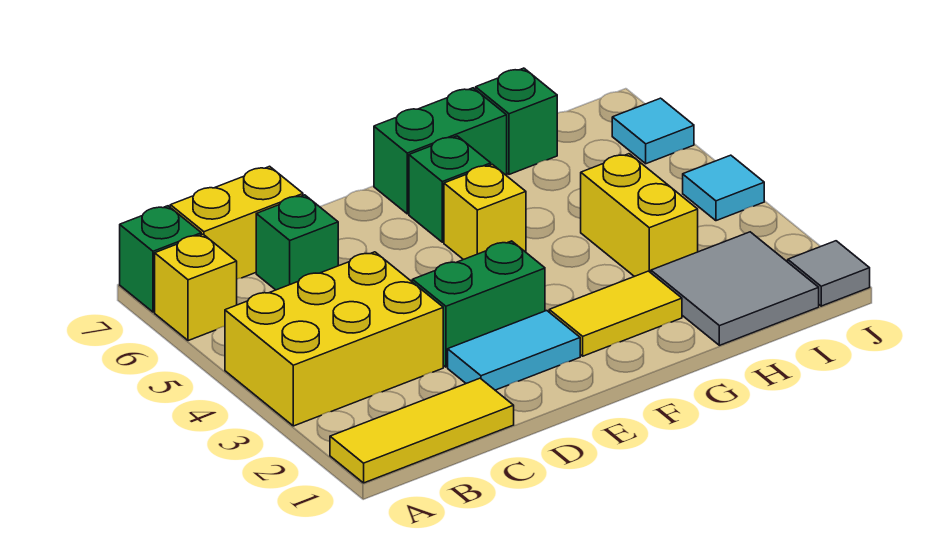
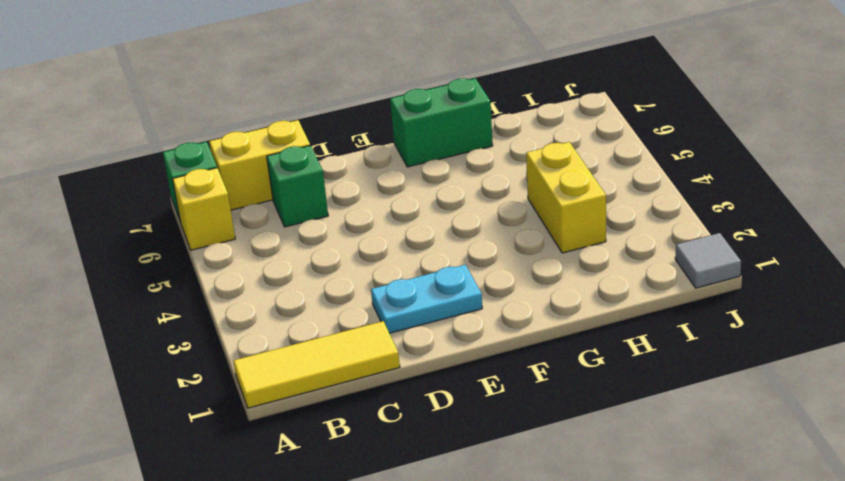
cyan 1x2 plate [371,265,482,333] -> cyan 1x2 tile [448,311,580,390]
none -> yellow 2x3 brick [225,252,443,426]
none -> green 1x2 brick [412,241,545,367]
none -> yellow 1x2 tile [549,271,682,356]

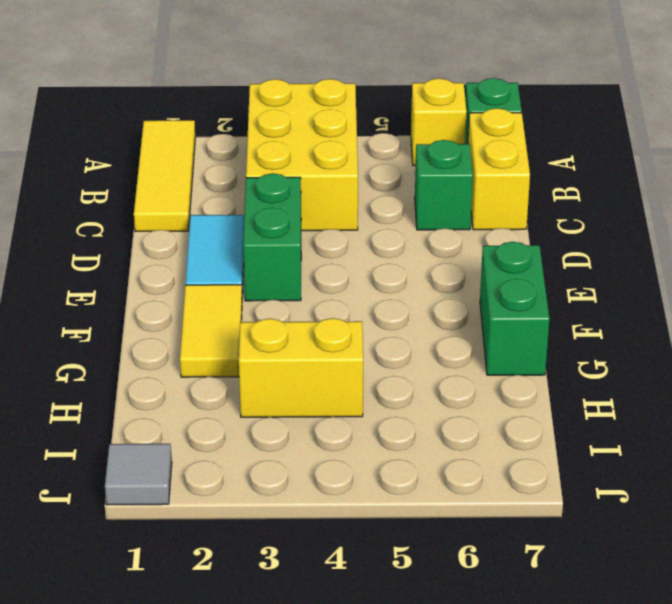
none -> yellow 1x1 brick [444,164,526,260]
none -> green 1x1 brick [409,136,491,242]
none -> grey 2x2 tile [651,232,819,345]

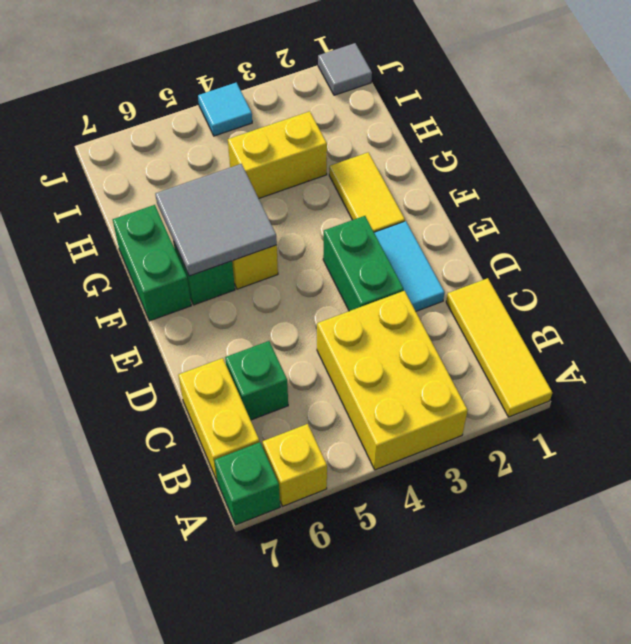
grey 2x2 tile [155,164,277,276] -> grey 2x2 tile moved to [651,232,819,345]
none -> green 1x1 brick [476,68,557,174]
none -> cyan 1x1 tile [612,98,694,164]

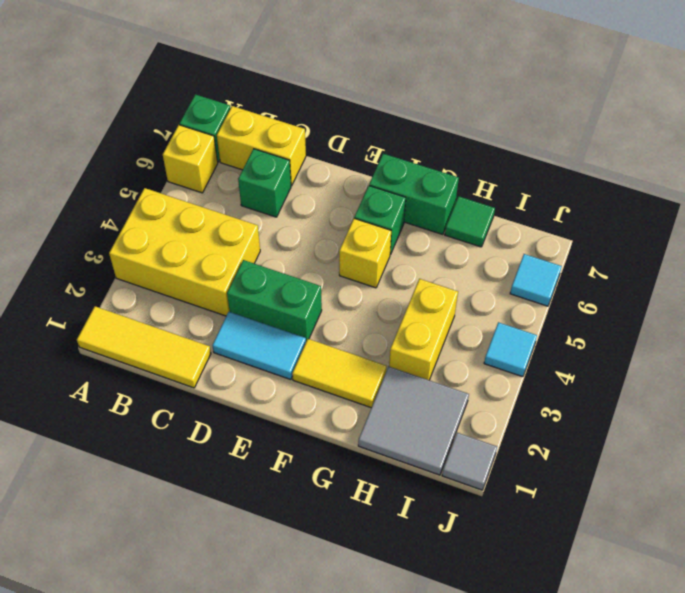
green 1x1 tile [445,196,495,247] -> green 1x1 brick [476,68,557,174]

